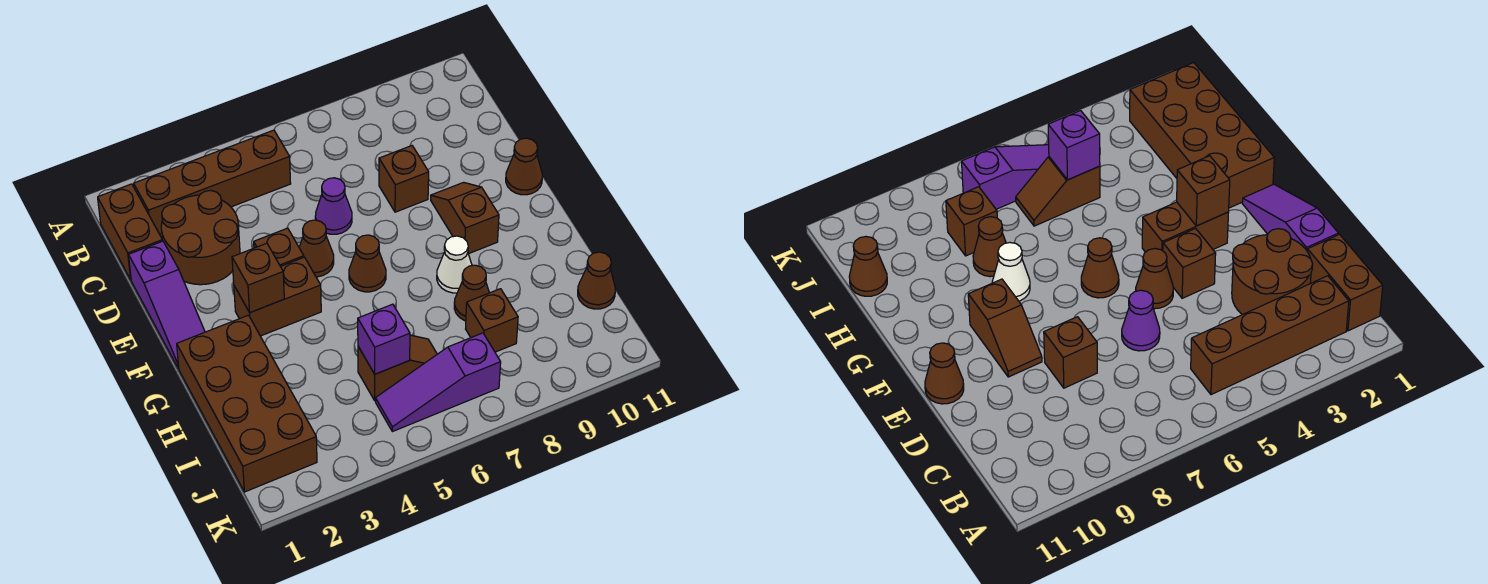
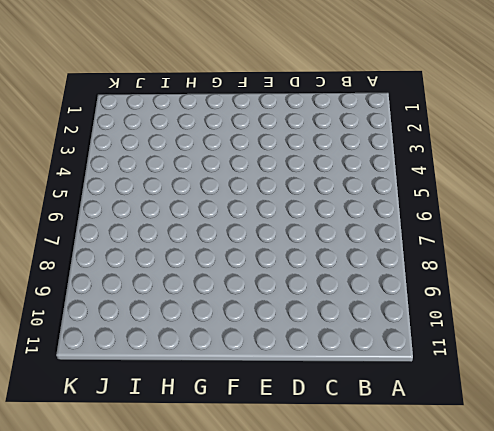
none -> brown 1x2 brick [98,184,163,280]
none -> brown 1x4 brick [134,130,291,234]
none -> brown 2x2 round brick [161,190,240,285]

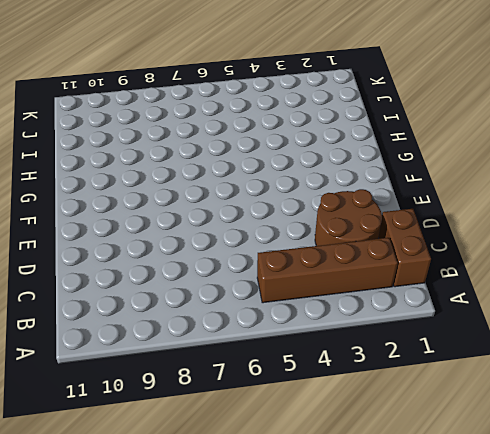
none -> purple 1x3 slope [129,241,205,369]
none -> purple 1x1 cone [315,178,352,234]
none -> brown 1x1 brick [379,146,429,212]

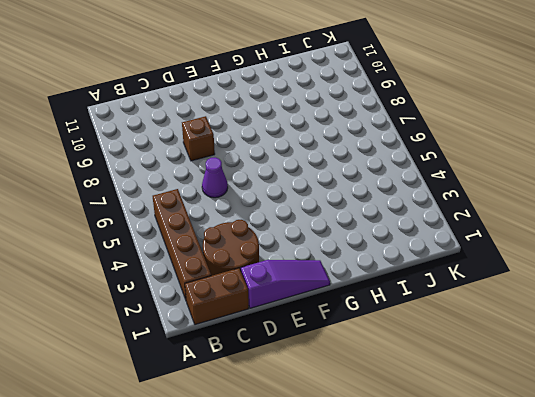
none -> brown 1x1 brick [254,228,304,266]
none -> brown 1x1 cone [299,220,334,277]
none -> brown 1x2 slope [431,182,499,254]

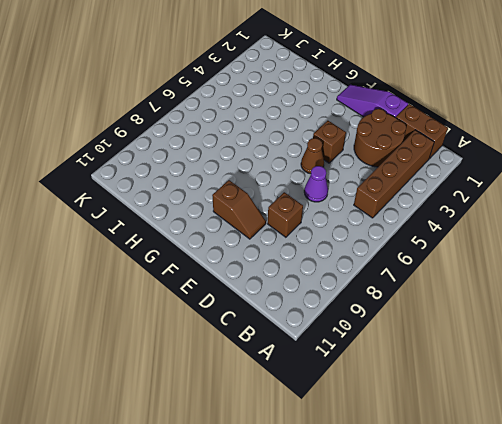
none -> brown 1x1 cone [506,138,542,195]
none -> brown 1x2 brick [234,257,321,336]
none -> brown 1x1 cone [349,235,386,292]

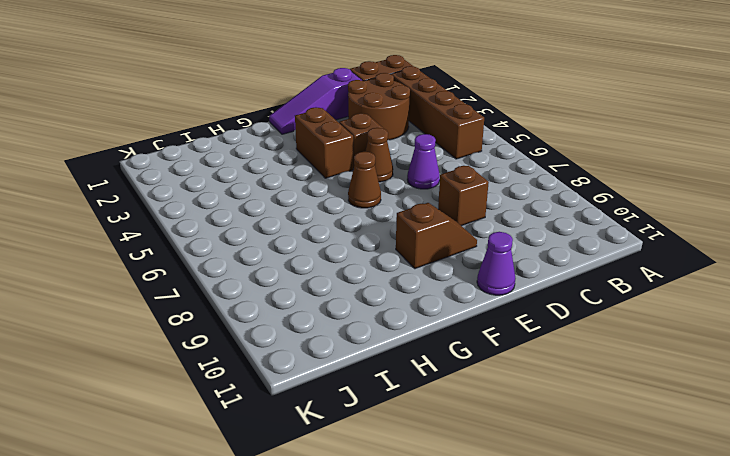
purple 1x1 cone [477,232,515,295] -> brown 1x1 cone [506,138,542,195]
none -> brown 2x4 brick [177,315,317,492]
none -> white 1x1 cone [437,236,472,293]
none -> brown 1x1 cone [454,265,489,321]

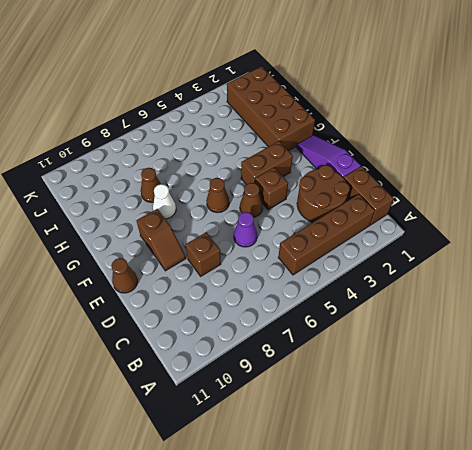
none -> brown 1x2 slope [358,335,437,401]
none -> brown 1x1 brick [466,289,518,352]
none -> brown 1x1 cone [578,252,615,309]

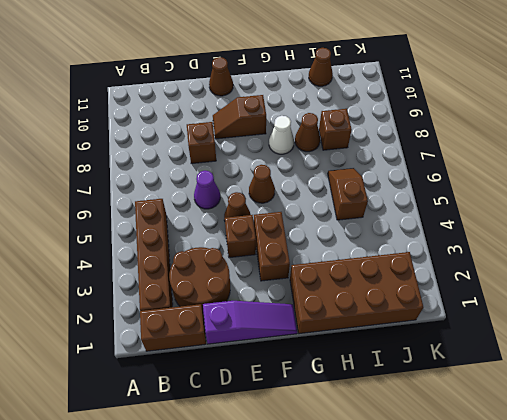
none -> purple 1x3 slope [376,333,501,432]
none -> brown 1x1 brick [232,243,284,313]
none -> purple 1x1 brick [358,304,410,374]

